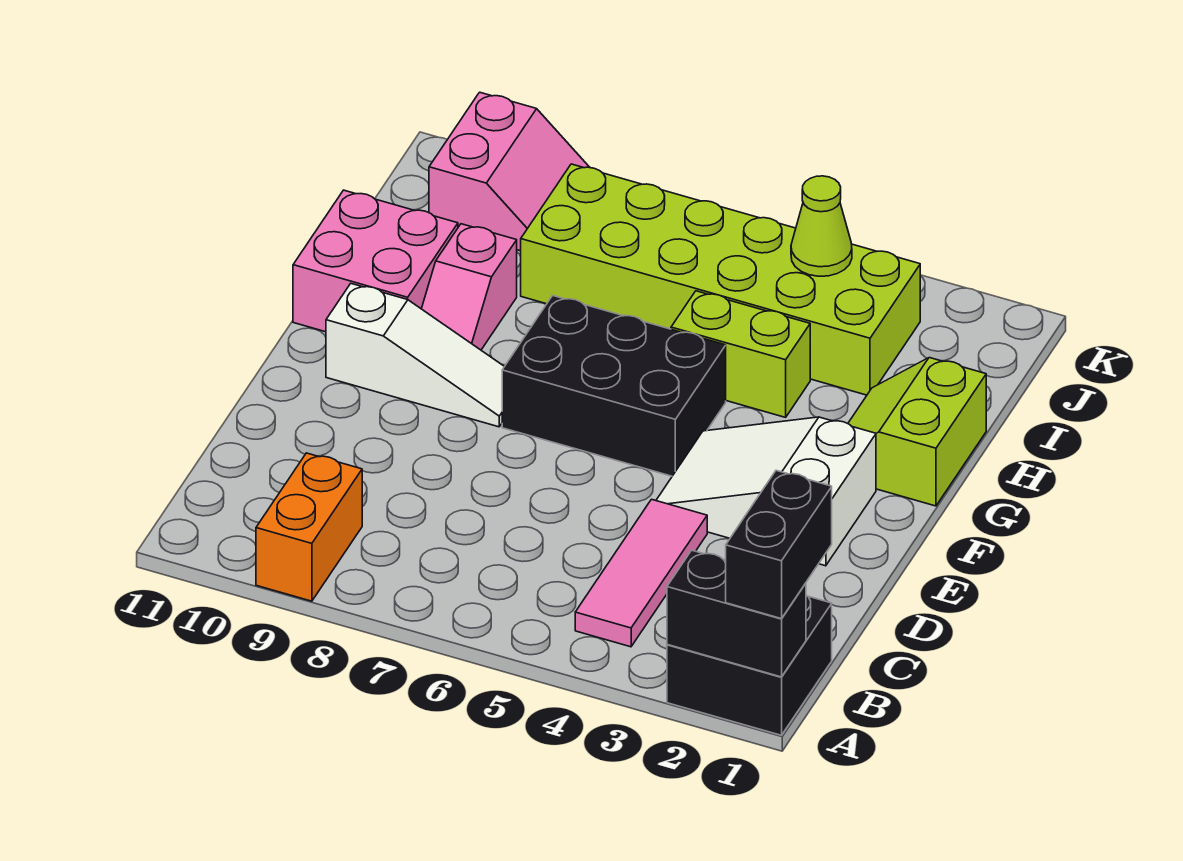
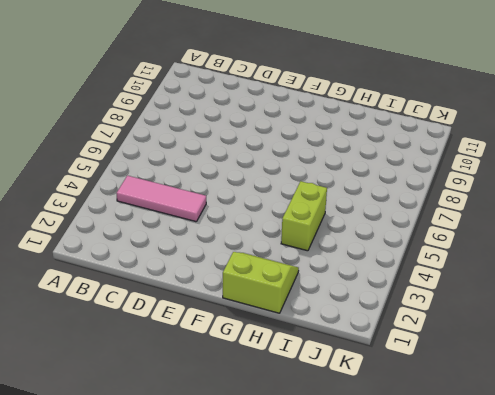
none -> black 2x2 brick [667,595,832,735]
none -> orange 1x2 brick [256,453,362,601]
none -> white 2x3 slope [656,417,876,566]

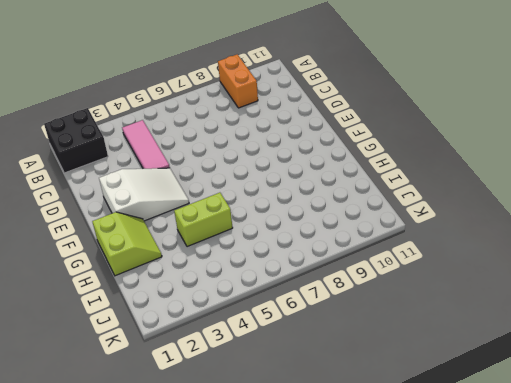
none -> black 2x3 brick [502,296,726,476]
none -> white 1x3 slope [326,284,504,427]
none -> pink 1x2 slope [422,224,517,350]

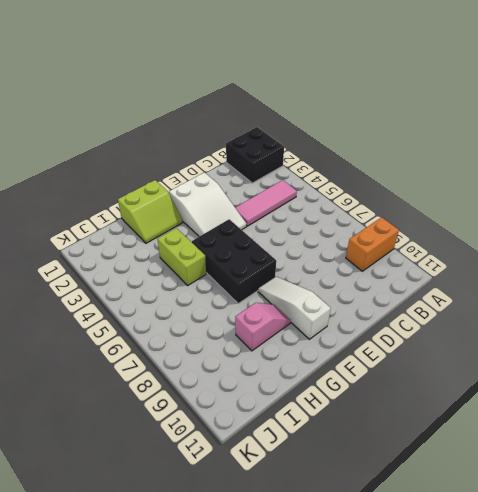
none -> pink 2x2 brick [293,190,458,332]
none -> lime 2x6 brick [521,164,920,395]
none -> pink 2x2 slope [429,92,590,251]

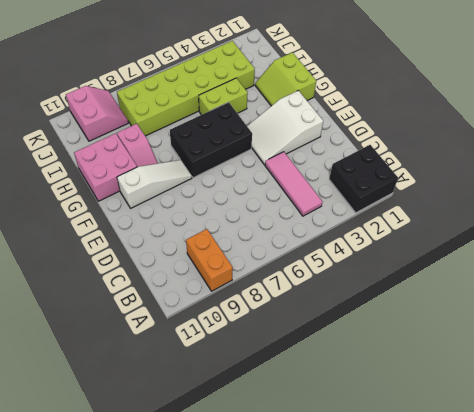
none -> black 1x2 brick [667,550,806,677]
none -> lime 1x1 cone [791,176,852,276]
none -> black 1x2 brick [726,471,832,619]

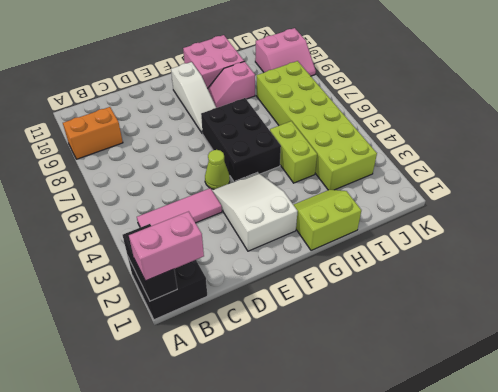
pink 1x2 brick [129,212,204,281] -> black 1x2 brick [726,471,832,619]
lime 1x1 cone [205,150,230,189] -> lime 1x1 cone moved to [791,176,852,276]

